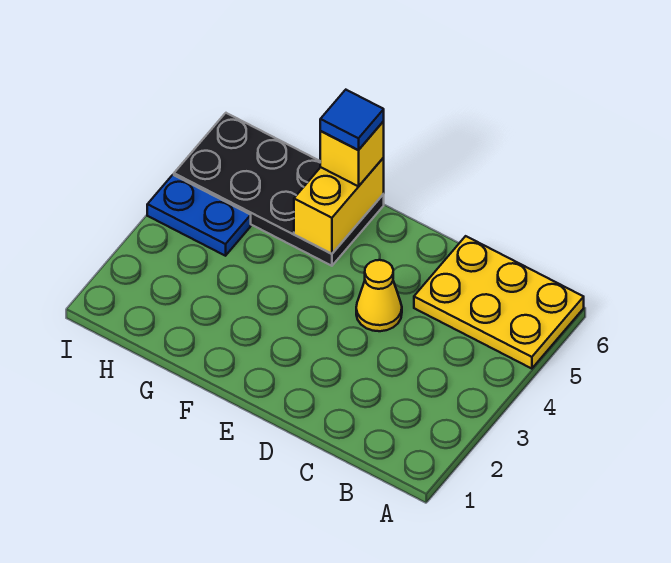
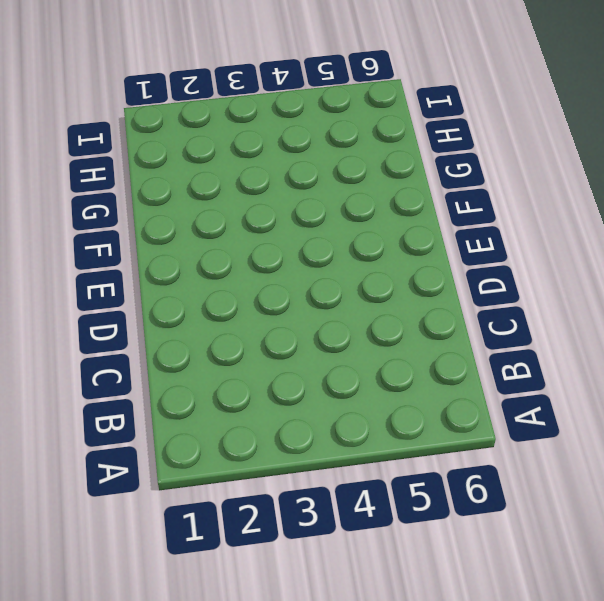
none -> yellow 2x3 plate [414,236,584,369]
none -> yellow 1x1 cone [356,260,402,331]

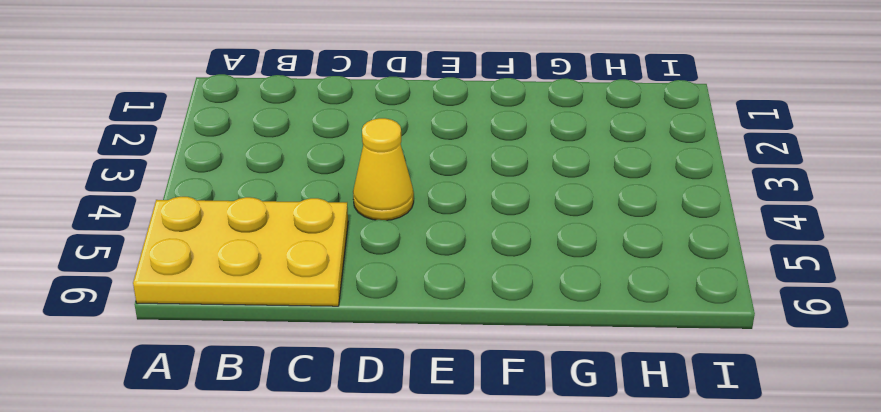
none -> black 2x4 plate [174,113,384,266]
none -> blue 1x2 plate [147,175,251,256]

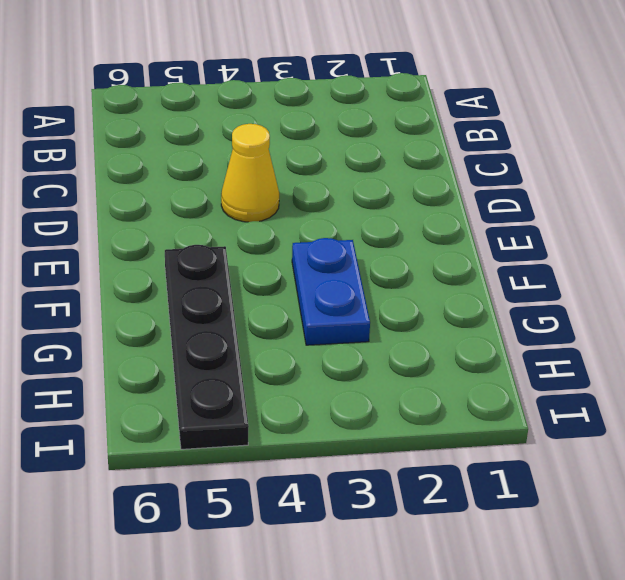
blue 1x2 plate [292,238,370,345] -> blue 1x2 plate moved to [147,175,251,256]
black 1x4 plate [165,245,249,449] -> black 2x4 plate [174,113,384,266]
none -> yellow 2x3 plate [414,236,584,369]
none -> yellow 1x2 brick [294,158,384,254]

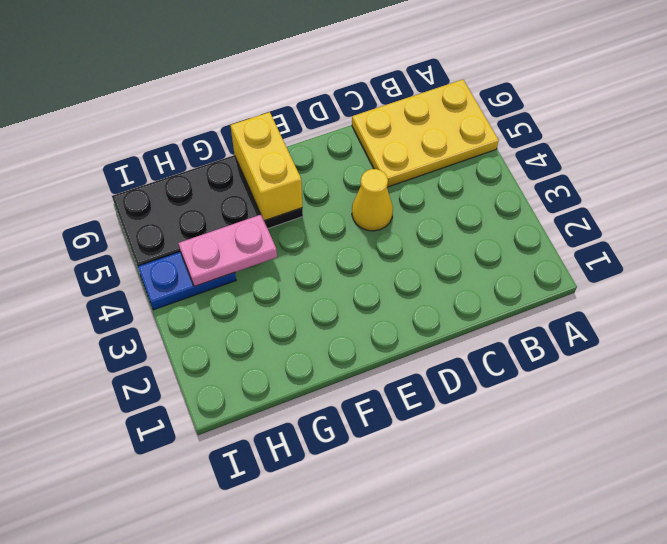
pink 1x2 plate [178,215,277,287] -> none
none -> yellow 1x1 brick [320,121,384,186]
none -> blue 1x1 tile [320,90,384,150]

